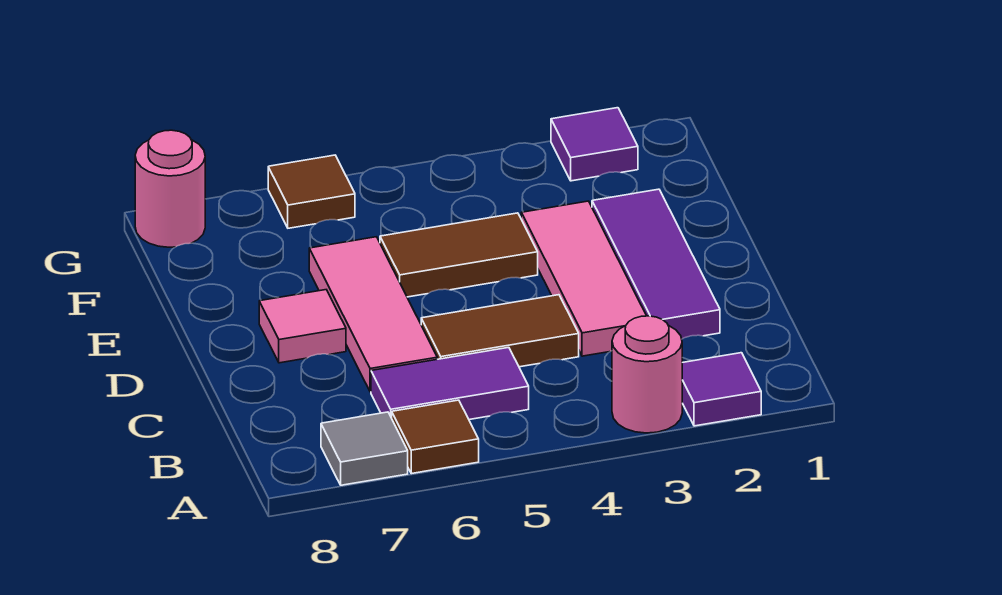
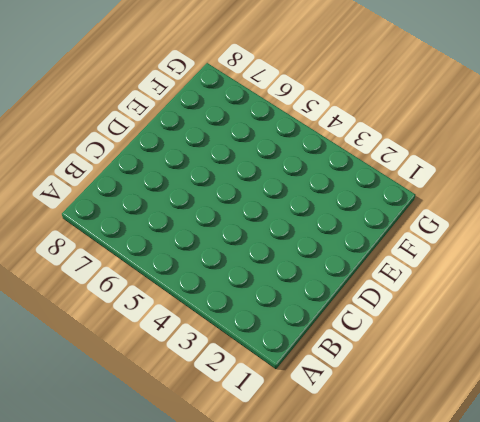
none -> purple 1x1 tile [682,353,761,426]
none -> pink 1x1 round brick [612,316,682,433]
none -> brown 1x1 tile [392,400,479,474]

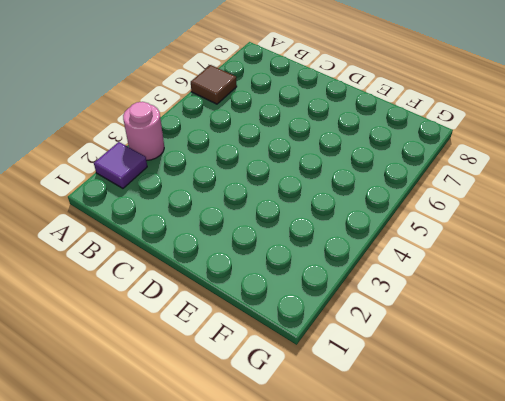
none -> grey 1x1 tile [321,412,408,485]
none -> purple 1x2 tile [371,347,529,420]
none -> purple 1x3 tile [592,189,720,339]

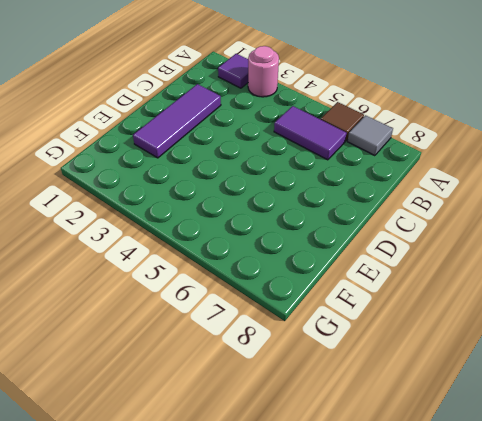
none -> pink 1x3 tile [521,201,646,356]
none -> brown 1x2 tile [421,295,579,367]
none -> pink 1x3 tile [309,237,437,392]

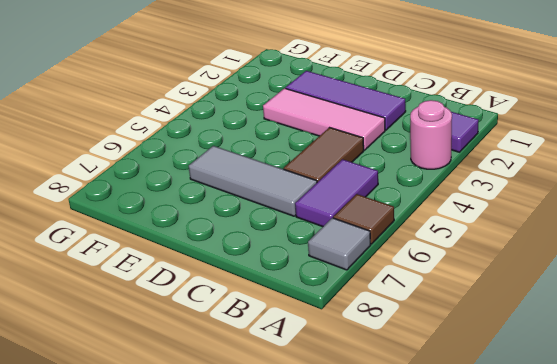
grey 1x3 tile [189,146,317,216] -> pink 1x3 tile [309,237,437,392]
none -> pink 1x1 tile [259,290,346,363]
none -> brown 1x2 tile [380,213,538,297]
none -> purple 1x1 tile [551,108,638,181]

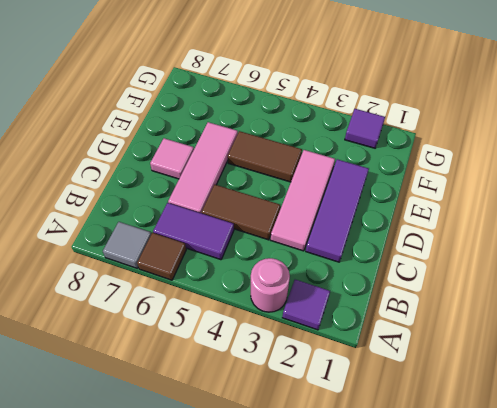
none -> brown 1x1 tile [268,155,355,228]
none -> pink 1x1 round brick [135,130,205,247]

